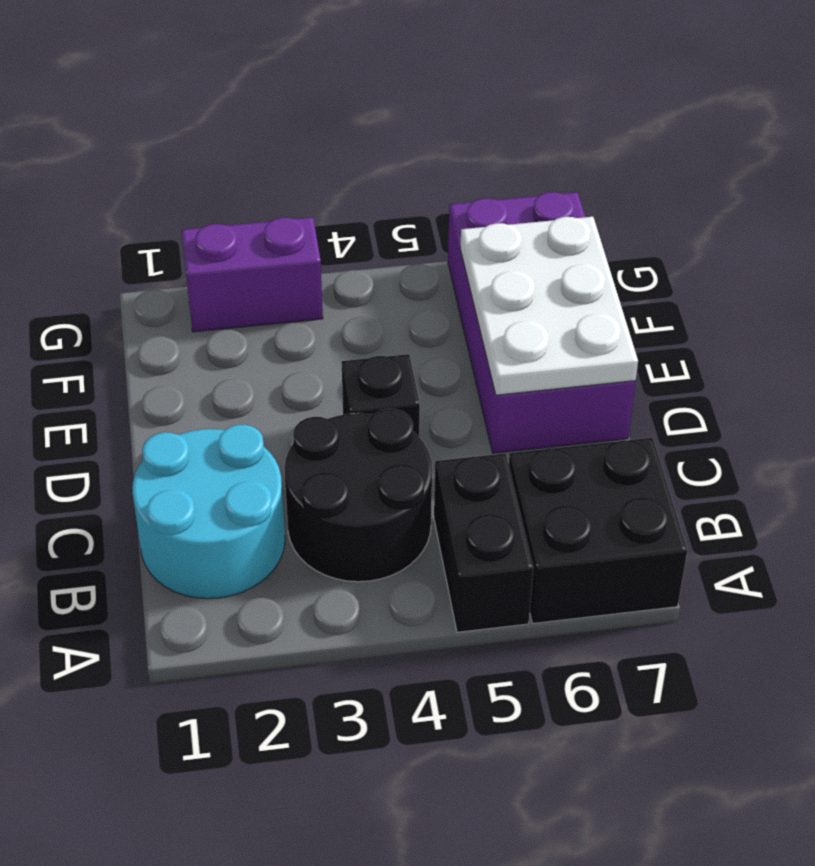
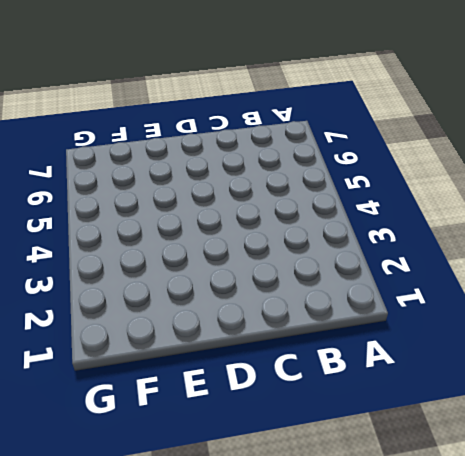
none -> black 1x2 brick [434,453,533,632]
none -> black 2x2 brick [509,438,687,623]

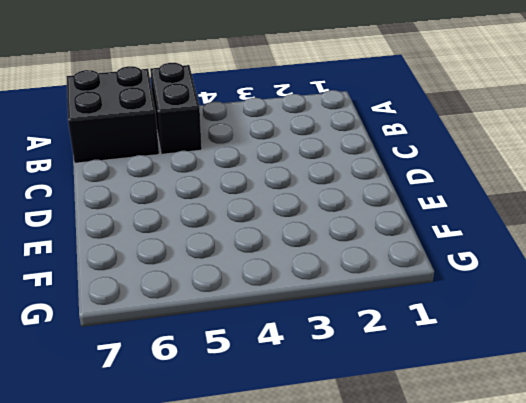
none -> cyan 2x2 round brick [132,425,285,599]
none -> black 2x2 round brick [284,409,432,582]

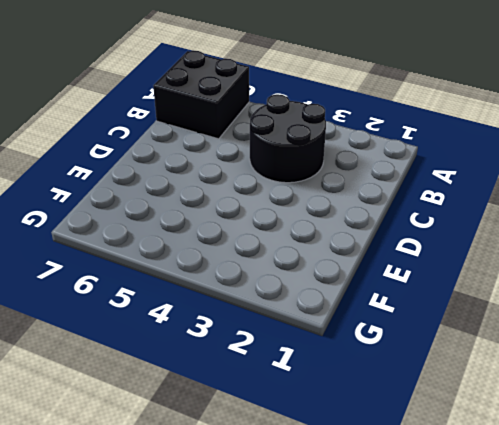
none -> black 1x2 brick [434,453,533,632]
none -> cyan 2x2 round brick [132,425,285,599]

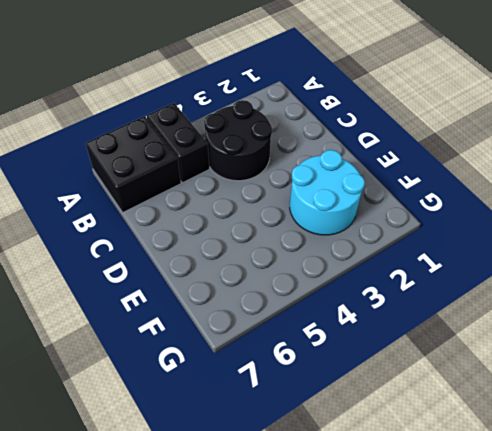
cyan 2x2 round brick [290,150,365,235] -> cyan 2x2 round brick moved to [132,425,285,599]
none -> black 1x1 brick [342,354,420,436]
none -> purple 2x4 brick [448,192,636,453]

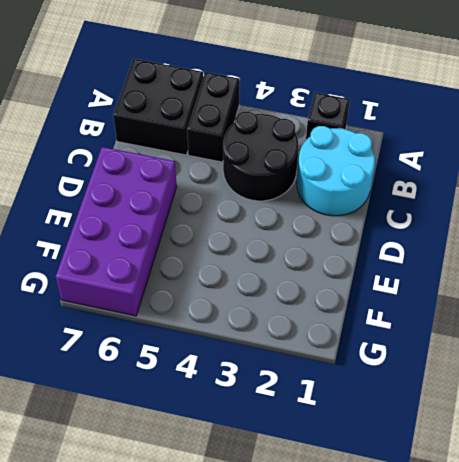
black 1x1 brick [306,93,350,140] -> black 1x1 brick moved to [342,354,420,436]
none -> purple 1x2 brick [182,217,323,332]
none -> white 2x3 plate [460,217,638,395]

